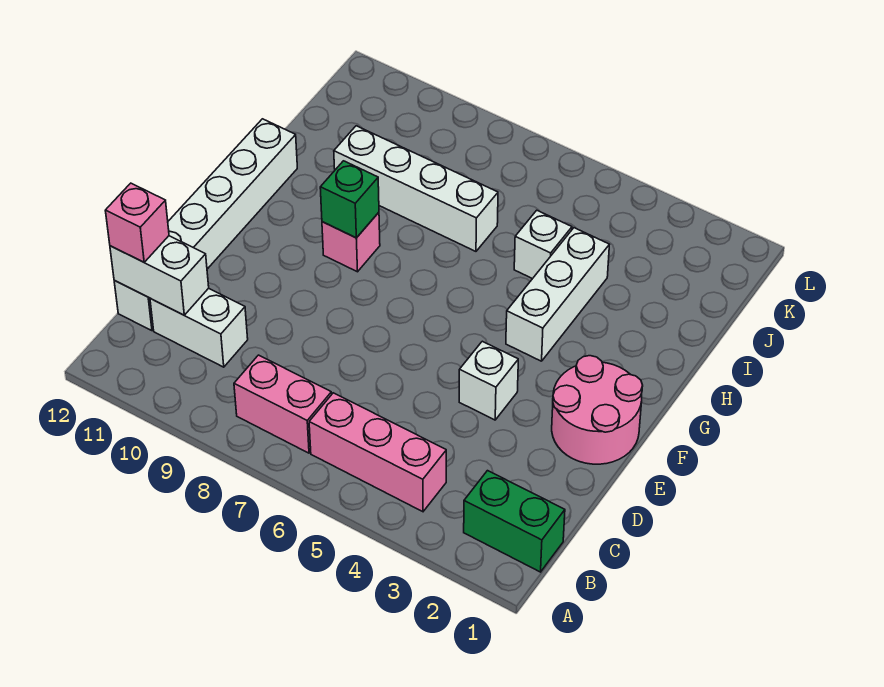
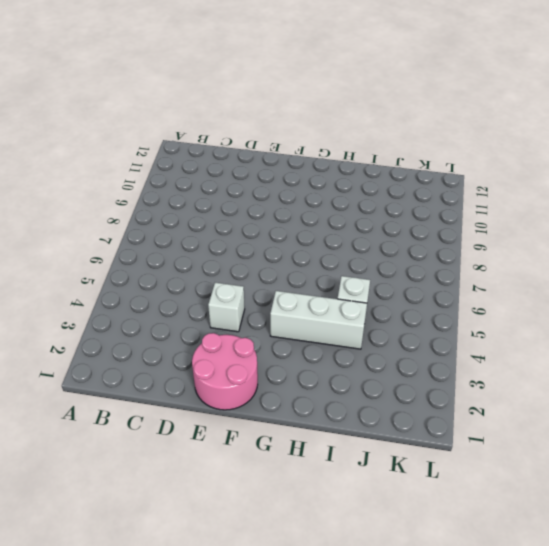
none -> green 1x2 brick [464,471,565,572]
none -> pink 1x3 brick [309,393,446,512]
none -> pink 1x2 brick [234,355,332,453]

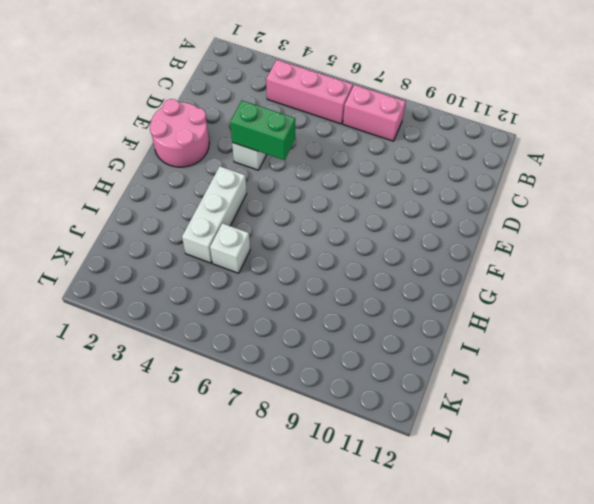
green 1x2 brick [230,101,295,160] -> green 1x2 brick moved to [464,471,565,572]
none -> white 1x2 brick [150,288,248,367]
none -> white 1x6 brick [114,119,297,331]
none -> pink 1x1 brick [322,212,380,272]

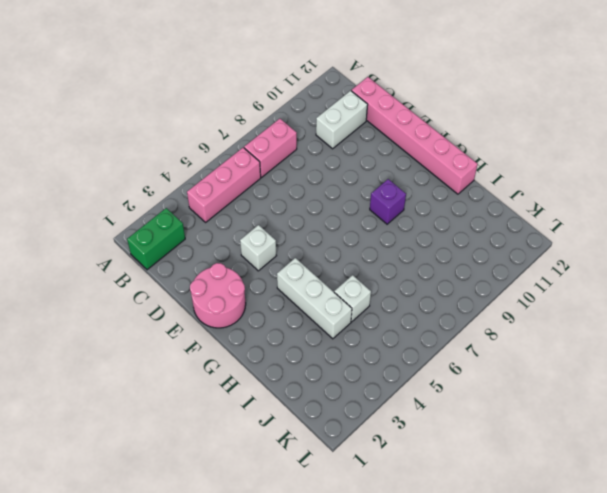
pink 1x6 brick [351,77,478,194] -> white 1x6 brick [114,119,297,331]
purple 1x1 brick [370,179,406,224] -> pink 1x1 brick [322,212,380,272]
none -> white 1x4 brick [334,126,498,251]
none -> white 1x2 brick [110,236,209,315]
none -> green 1x1 brick [320,161,379,238]

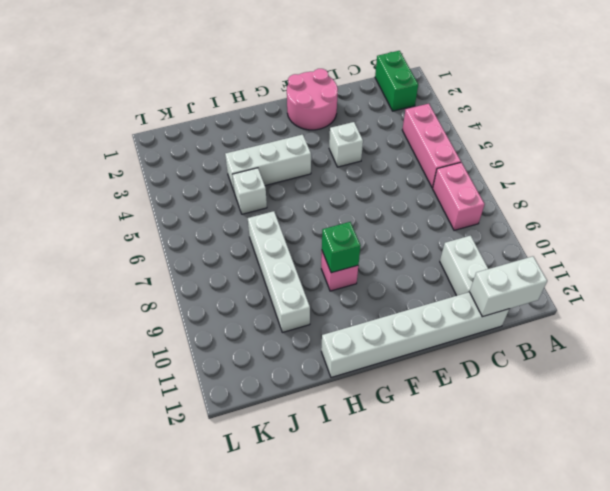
white 1x2 brick [470,256,547,317] -> white 1x2 brick turned to [110,236,209,315]
none -> pink 1x1 brick [105,183,169,262]

